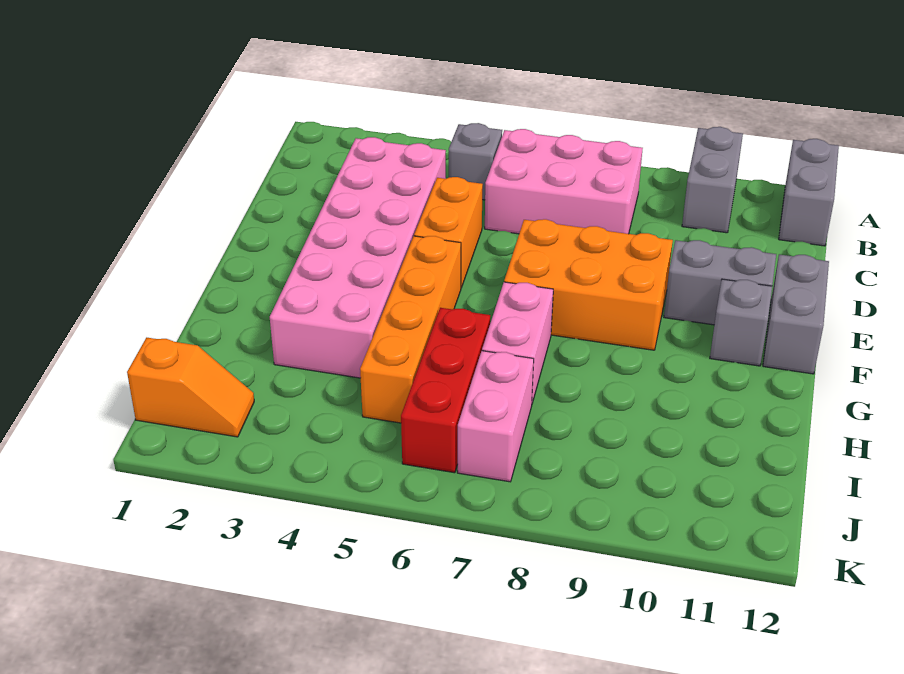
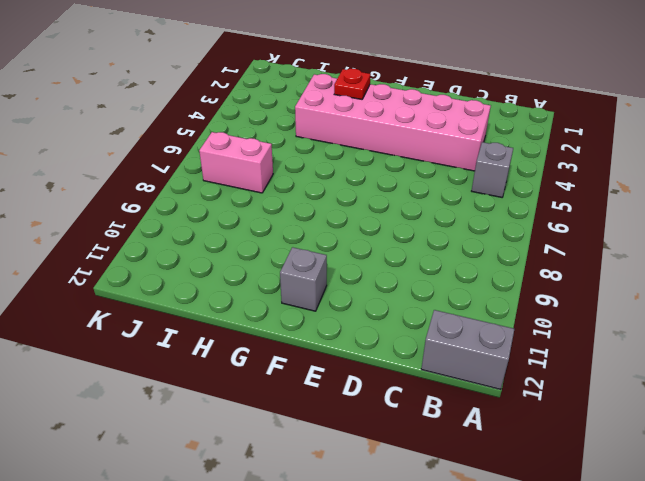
red 1x1 plate [334,69,371,99] -> none
none -> grey 1x2 brick [682,127,743,233]
none -> pink 2x3 brick [485,129,643,234]
none -> orange 1x2 brick [414,177,483,288]

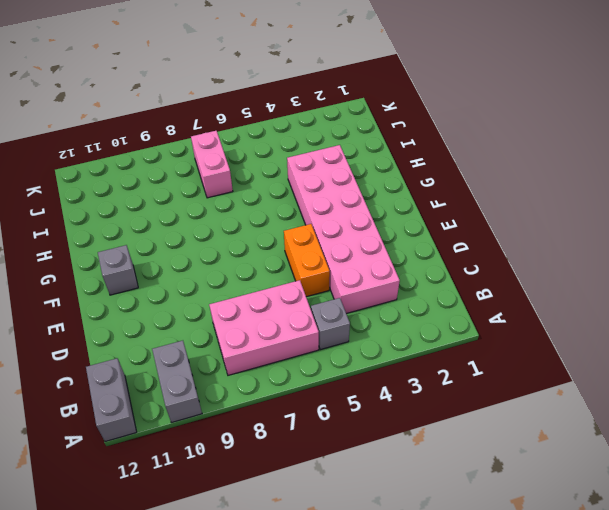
none -> orange 2x3 brick [504,219,673,350]
none -> grey 1x2 brick [664,240,776,325]
none -> grey 1x2 brick [763,254,829,374]

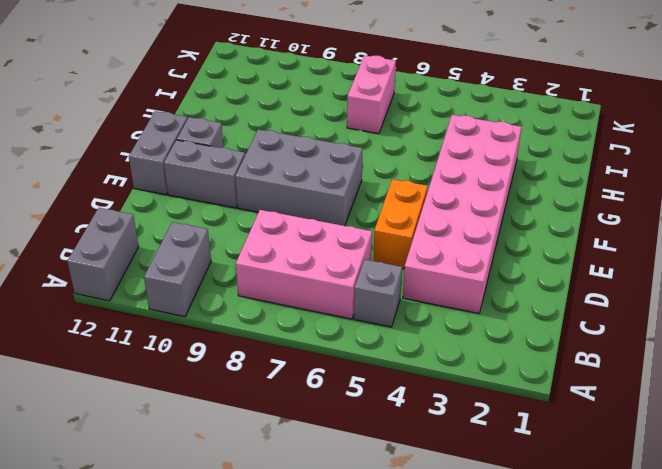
grey 2x3 brick [235,129,363,226] -> orange 2x3 brick [504,219,673,350]
none -> orange 1x4 brick [360,236,461,423]
none -> pink 1x2 brick [482,282,553,403]
none -> red 1x3 brick [401,308,490,473]

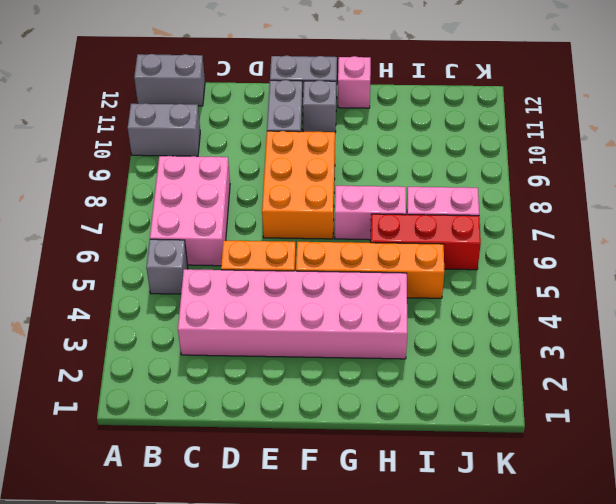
pink 1x1 brick [338,56,371,108] -> none
none -> orange 1x2 slope [127,338,254,437]

